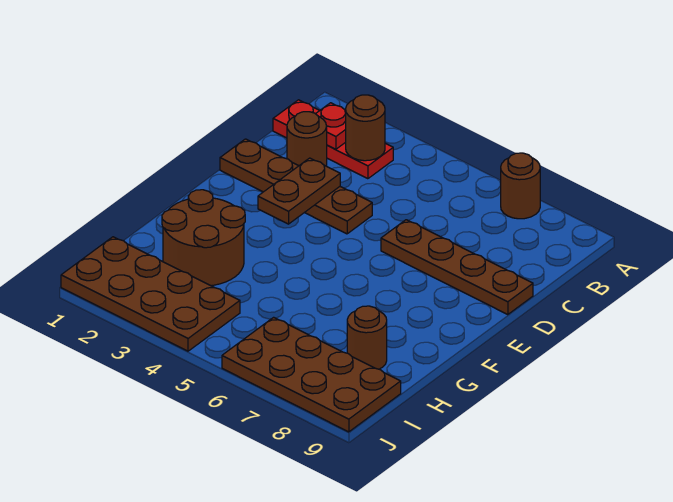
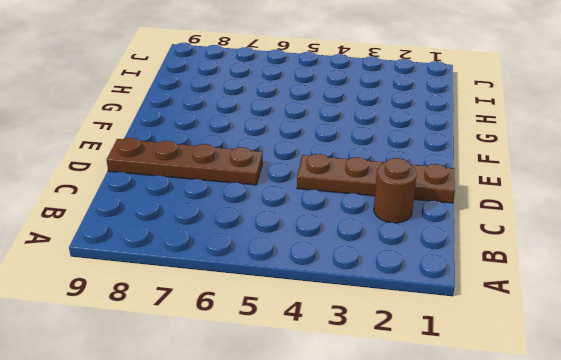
none -> brown 1x1 round brick [501,153,540,219]
none -> red 1x3 plate [273,100,393,179]
none -> brown 2x2 round brick [162,190,245,286]

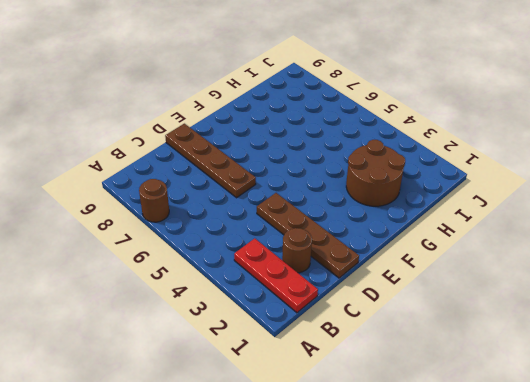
none -> brown 1x1 round brick [347,306,387,369]
none -> brown 2x4 plate [61,237,240,351]
none -> brown 2x4 plate [222,317,401,432]

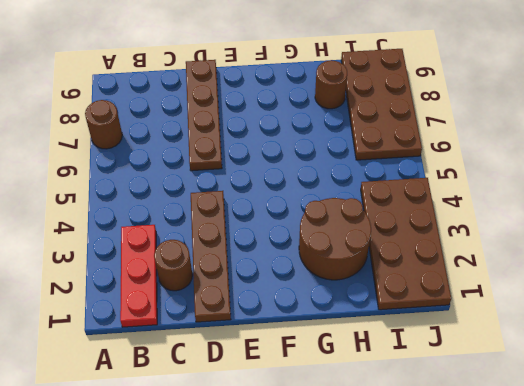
none -> red 1x1 plate [316,103,346,149]
none -> brown 1x1 round brick [346,95,385,161]
none -> brown 1x2 plate [258,158,340,224]

